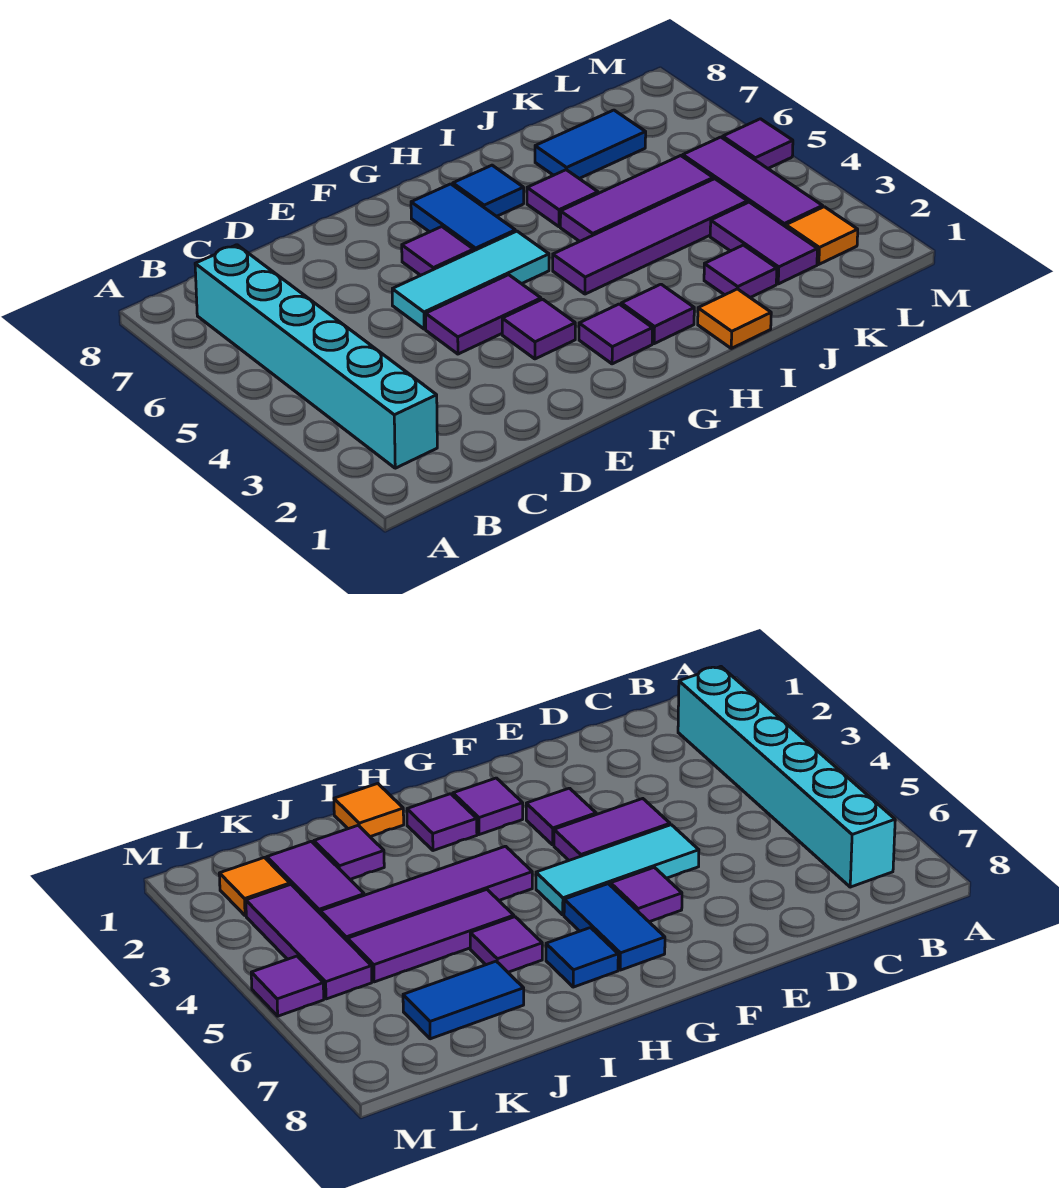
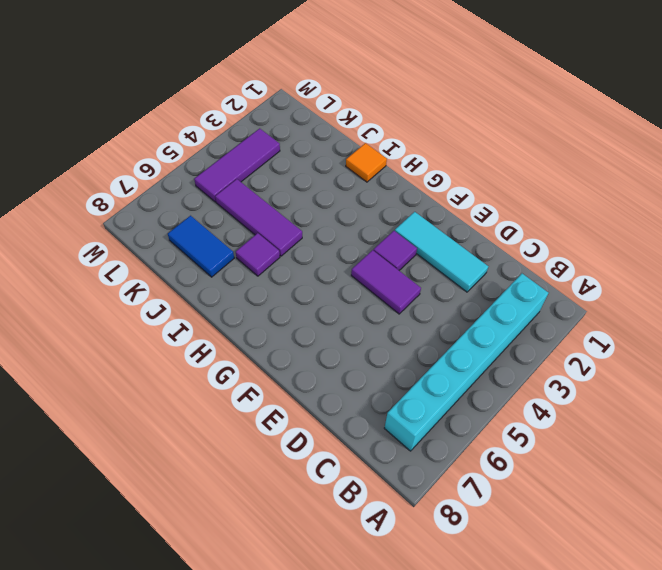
cyan 1x3 tile [395,212,488,292] -> cyan 1x3 tile moved to [392,231,549,329]
none -> purple 1x1 tile [402,227,474,275]
none -> purple 1x1 tile [579,304,652,364]
none -> blue 1x2 tile [411,184,515,251]

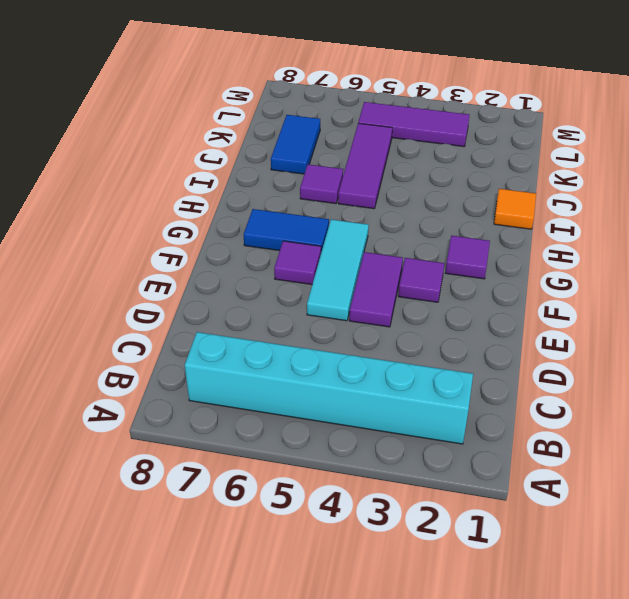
none -> purple 1x1 tile [621,284,694,344]
none -> purple 1x4 tile [553,179,748,294]
none -> blue 1x1 tile [453,165,524,216]

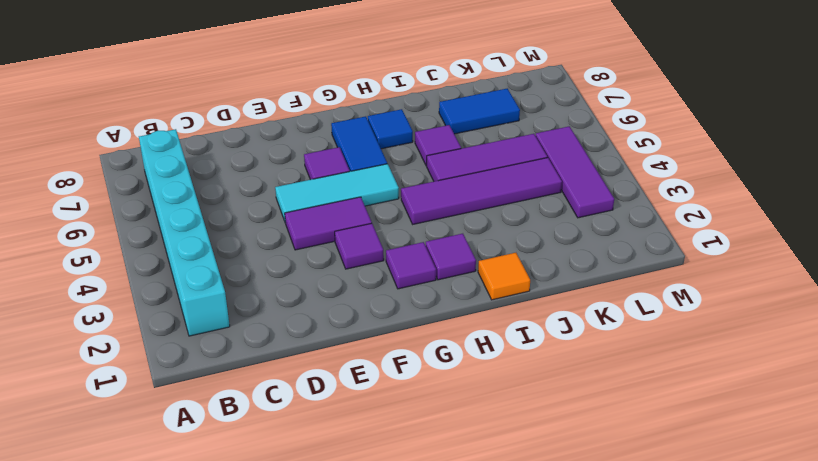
none -> purple 1x1 tile [704,245,777,297]
none -> purple 1x2 tile [710,202,817,284]
none -> orange 1x1 tile [786,207,858,264]

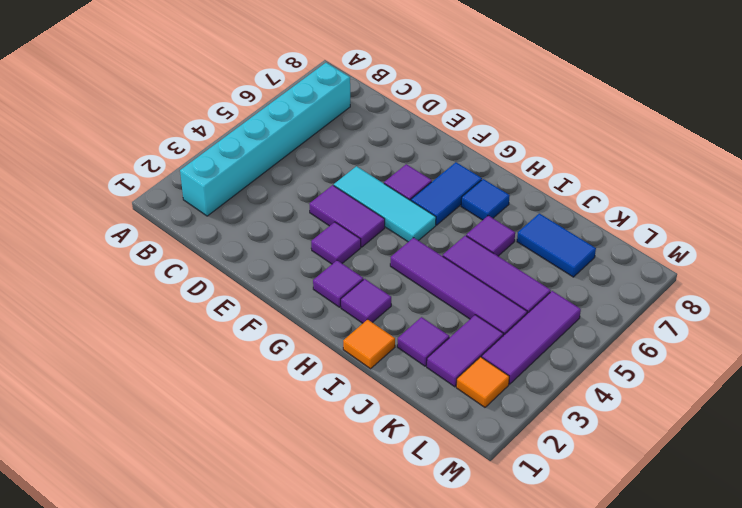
none -> purple 1x1 tile [723,119,793,168]

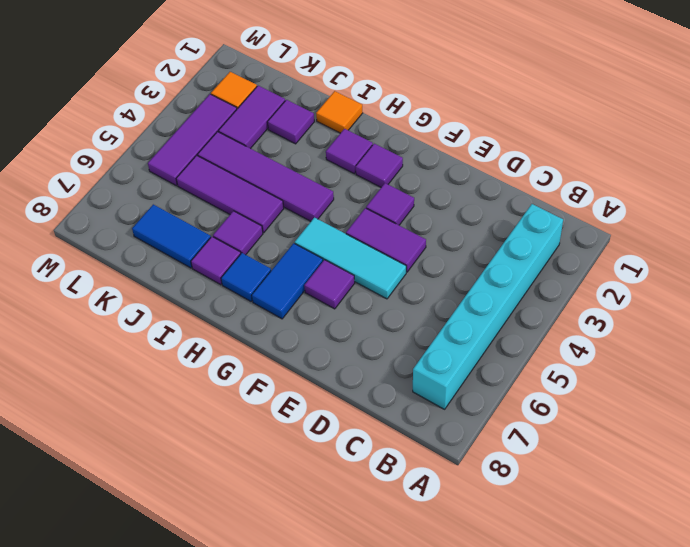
purple 1x1 tile [191,237,241,285] -> purple 1x1 tile moved to [723,119,793,168]

